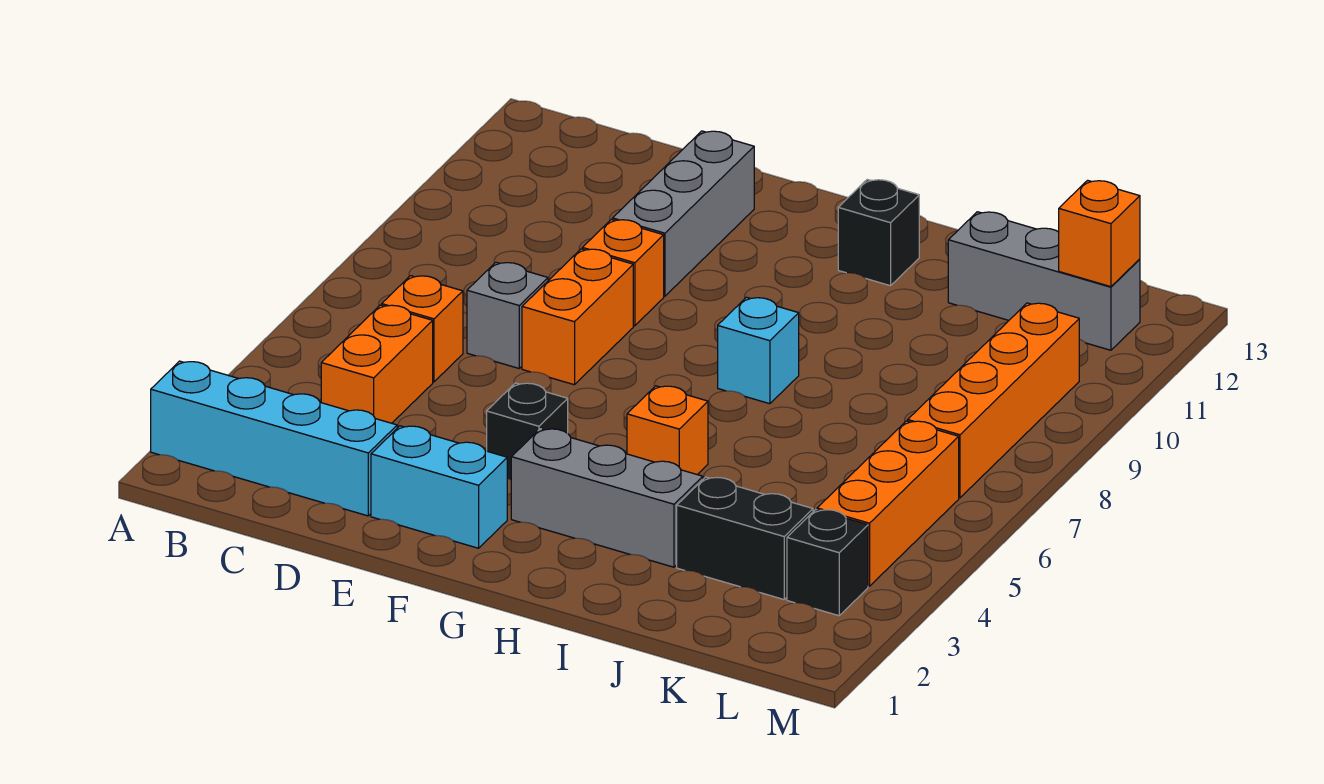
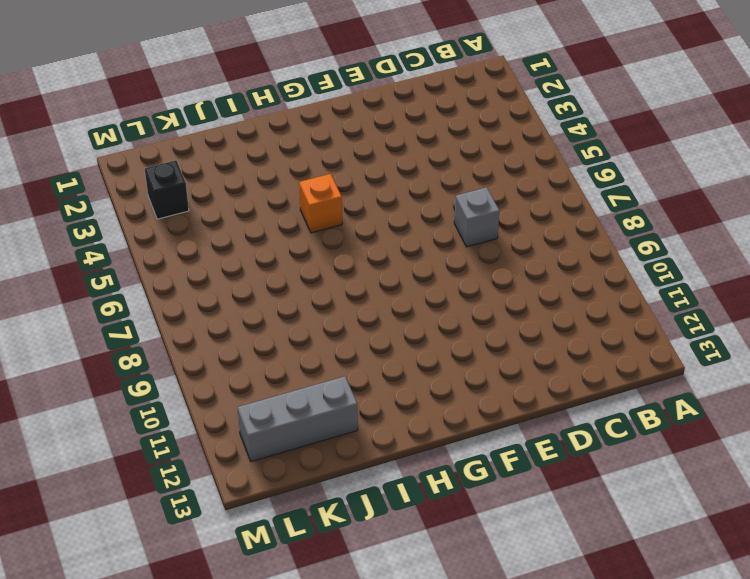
none -> cyan 1x4 brick [151,361,397,516]
none -> orange 1x2 brick [321,305,433,423]
none -> orange 1x1 brick [382,276,463,382]

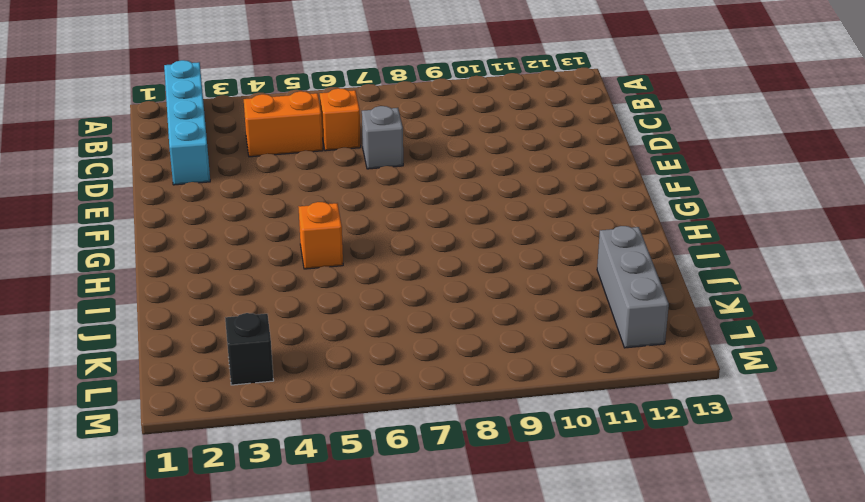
none -> cyan 1x2 brick [371,426,507,548]
none -> orange 1x2 brick [522,249,633,385]
none -> orange 1x1 brick [582,219,664,326]

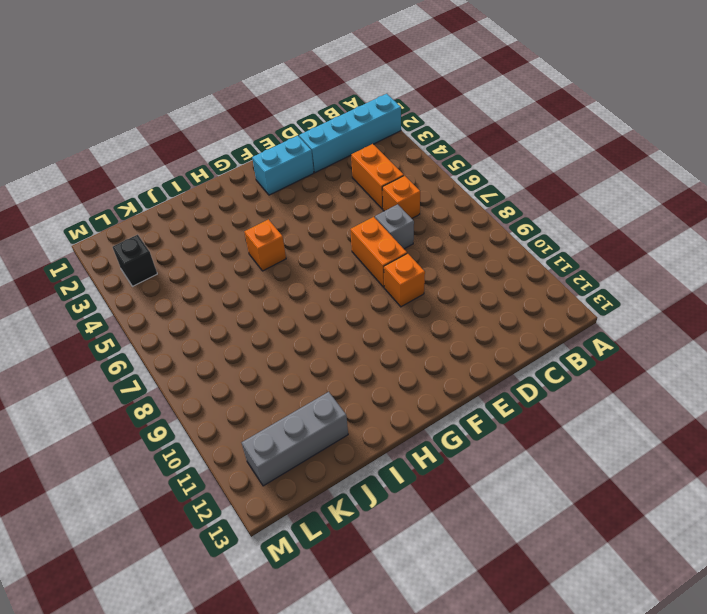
none -> grey 1x3 brick [613,131,754,296]
none -> black 1x1 brick [487,383,568,480]
none -> grey 1x3 brick [511,429,703,567]

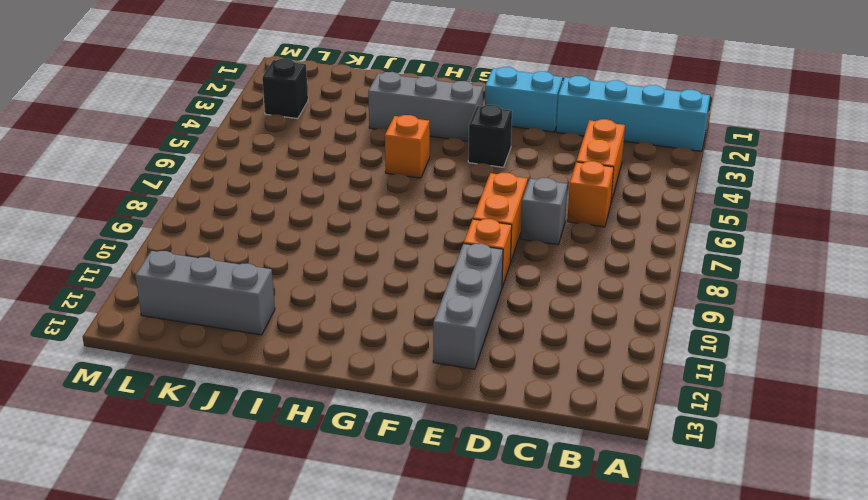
none -> cyan 1x1 brick [718,297,799,404]
none -> black 1x1 brick [838,180,919,286]
none -> black 1x2 brick [677,477,813,599]

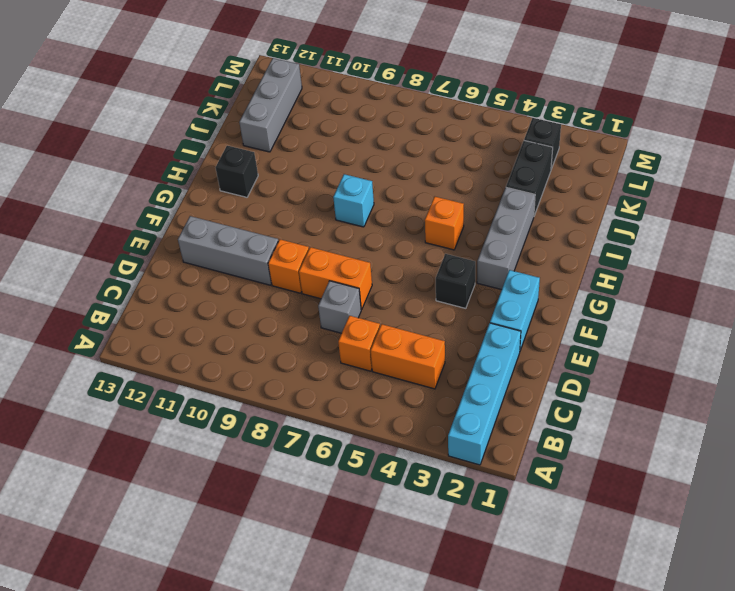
none -> orange 1x3 brick [817,421,959,586]
none -> orange 1x4 brick [908,303,1079,498]
none -> orange 1x1 brick [1059,180,1140,287]

